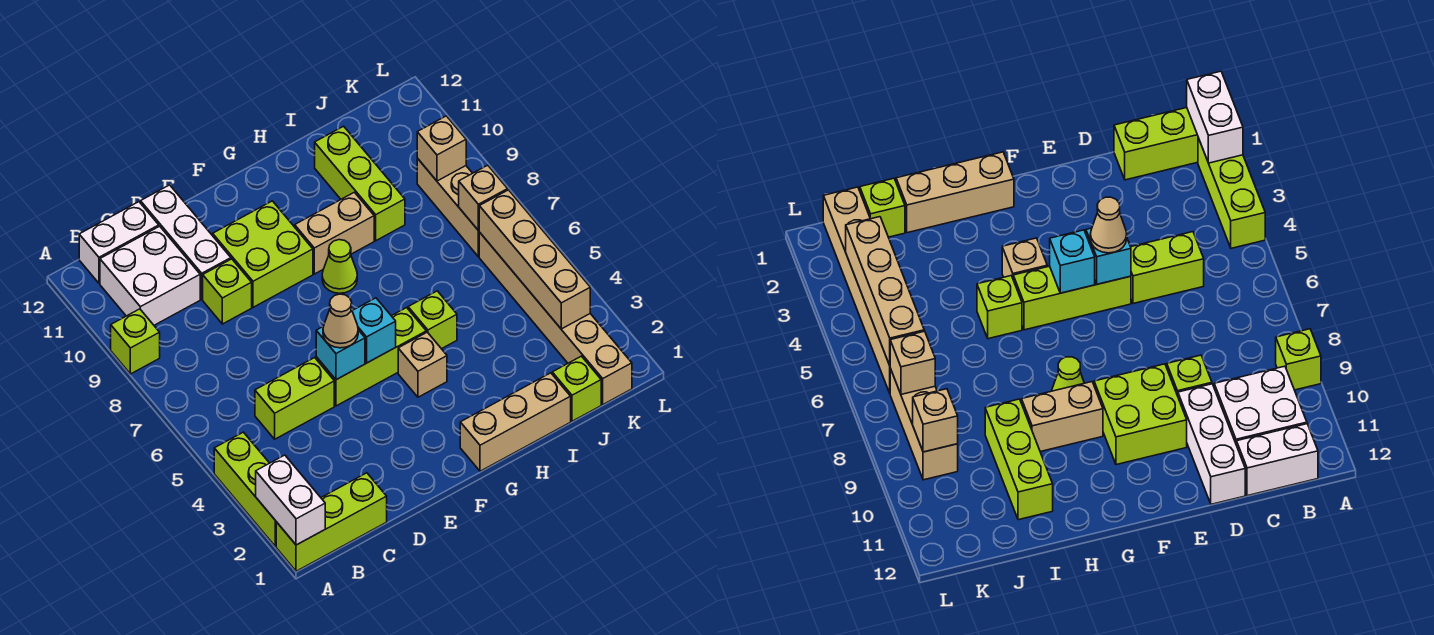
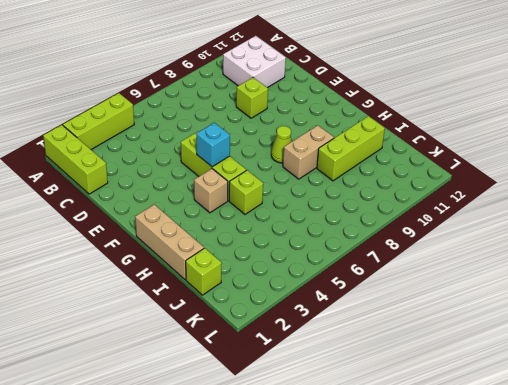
tan 1x2 brick [283,125,334,179] -> tan 1x2 brick turned to [295,192,374,274]
none -> lime 1x1 brick [111,309,160,374]
none -> white 1x2 brick [79,202,159,283]
none -> lime 1x2 brick [255,358,334,439]

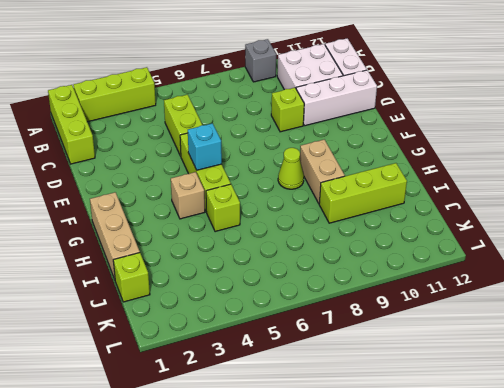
grey 1x1 brick [245,39,276,82] -> lime 1x1 brick [111,309,160,374]
none -> lime 2x2 brick [213,201,313,307]
none -> tan 1x6 brick [479,232,632,404]
none -> tan 1x3 brick [417,158,479,257]

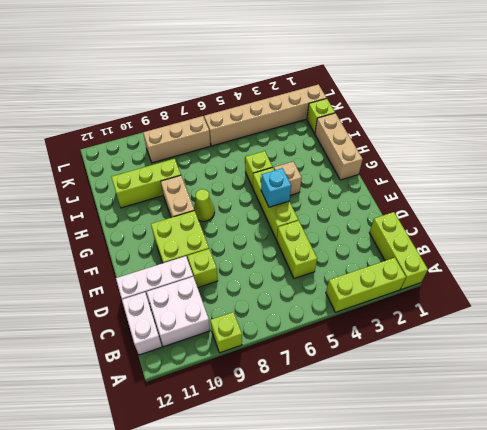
none -> white 1x2 brick [256,455,325,545]
none -> cyan 1x1 brick [316,326,365,380]
none -> tan 1x4 brick [479,190,590,329]

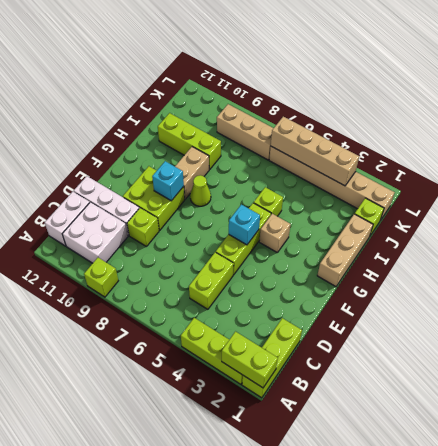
lime 1x2 brick [222,331,278,388] -> white 1x2 brick [256,455,325,545]
cyan 1x1 brick [152,161,184,201] -> cyan 1x1 brick moved to [316,326,365,380]
none -> tan 1x1 brick [459,165,508,231]
none -> tan 1x1 brick [417,116,466,181]
none -> tan 1x1 cone [323,294,358,348]

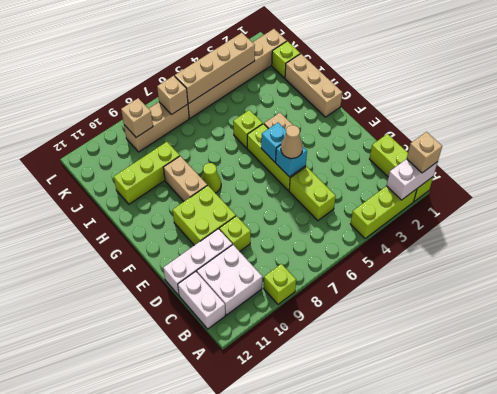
tan 1x1 brick [407,132,442,173] -> none

